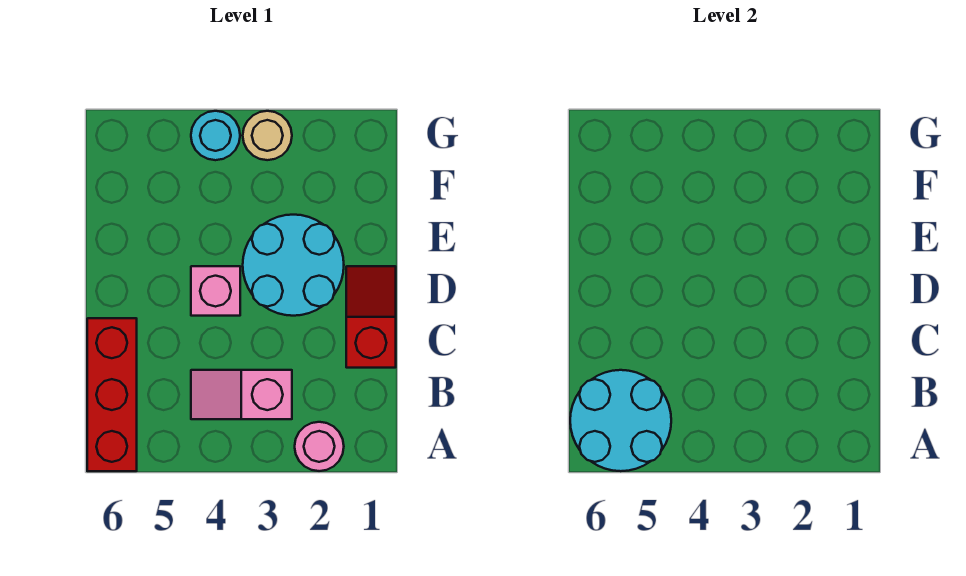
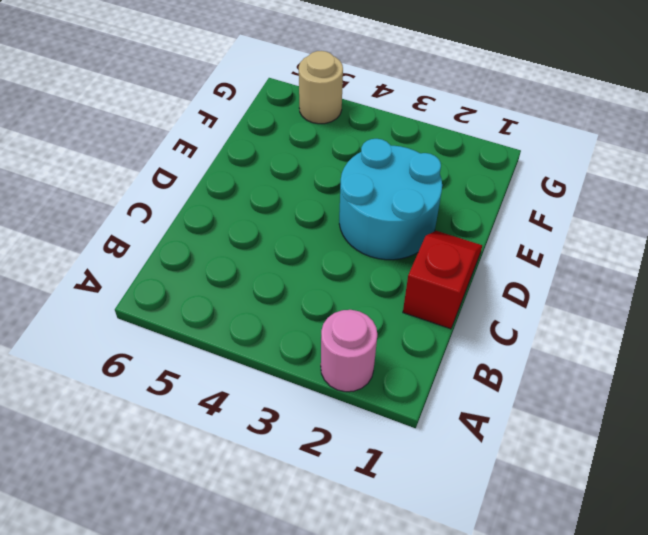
tan 1x1 round brick [299,51,343,124] -> tan 1x1 round brick moved to [243,111,292,160]
none -> red 1x3 brick [87,318,137,471]
none -> pink 1x2 slope [191,370,292,419]

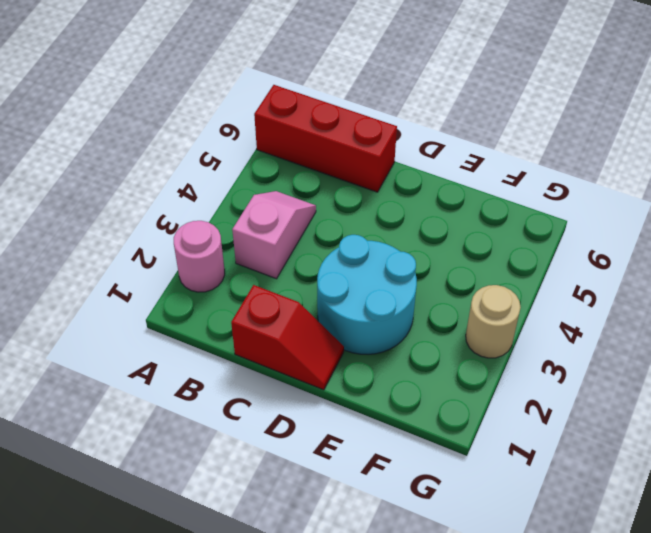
none -> pink 1x1 brick [191,266,240,316]
none -> cyan 1x1 round brick [191,111,240,160]

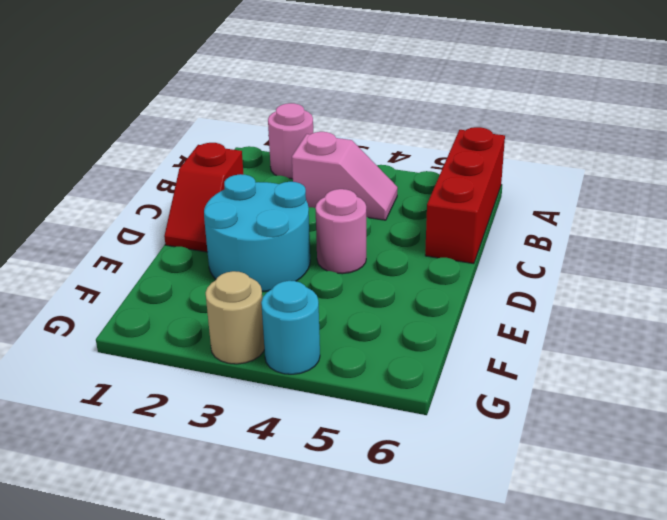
pink 1x1 round brick [316,189,366,274] -> pink 1x1 brick [191,266,240,316]
none -> cyan 2x2 round brick [570,370,671,471]

